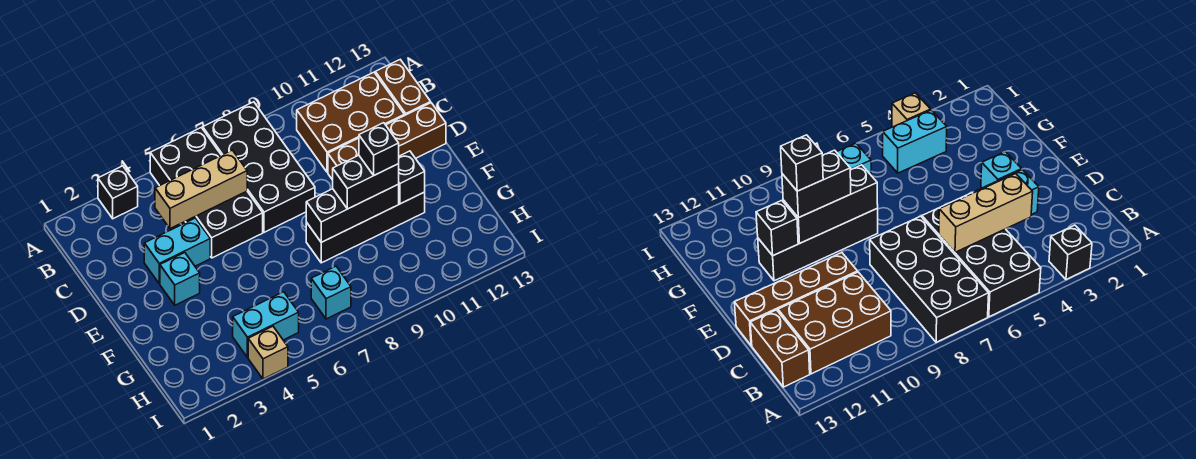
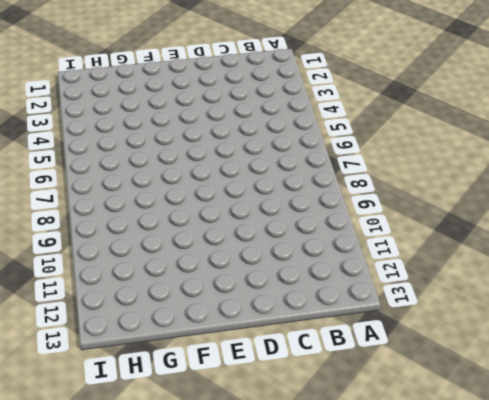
none -> black 1x1 brick [98,166,138,219]
none -> black 2x4 brick [150,128,263,258]
none -> black 2x4 brick [203,102,315,232]

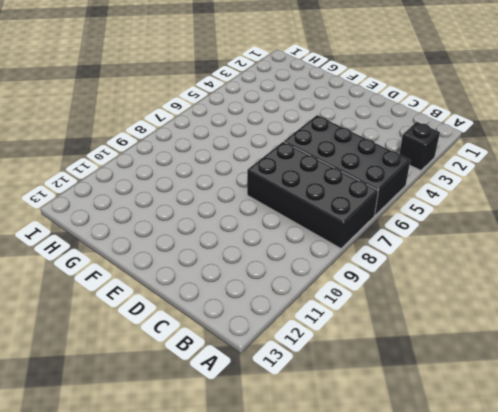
none -> brown 2x3 brick [297,72,404,172]
none -> brown 1x2 brick [375,60,431,116]
none -> cyan 1x2 brick [144,218,210,284]

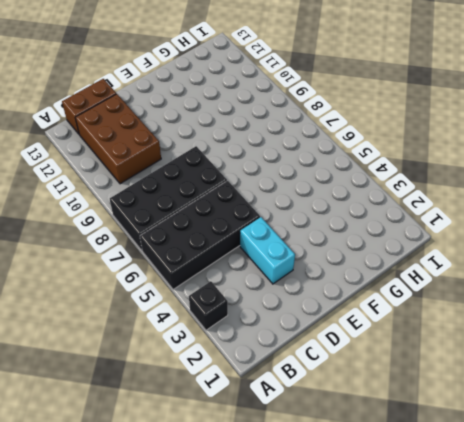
none -> brown 1x4 brick [328,103,446,180]
none -> cyan 1x1 brick [160,253,200,305]
none -> black 1x4 brick [306,192,425,263]

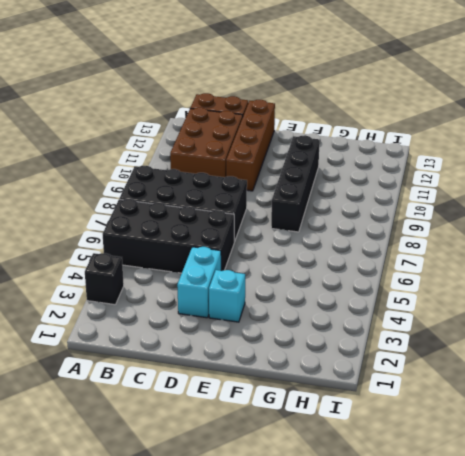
none -> cyan 1x2 brick [233,292,299,357]
none -> cyan 1x1 brick [311,266,351,319]
none -> tan 1x1 brick [248,326,288,379]

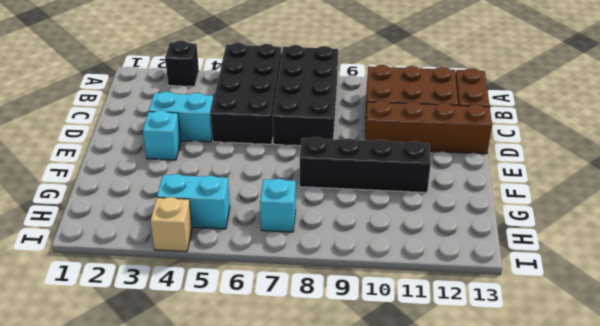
none -> tan 1x3 brick [155,150,247,229]
none -> black 1x3 brick [306,185,399,242]
none -> black 1x1 brick [398,151,425,204]

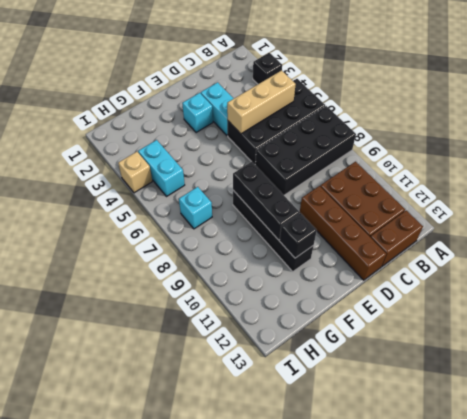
tan 1x3 brick [227,71,296,134] -> tan 1x3 brick turned to [155,150,247,229]
none -> black 1x2 brick [333,155,399,209]
none -> black 1x1 brick [359,123,399,175]

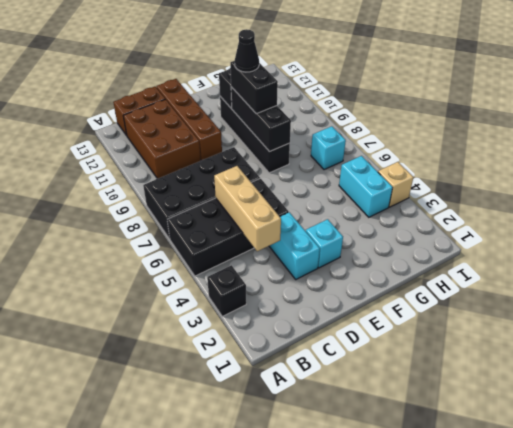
black 1x1 cone [235,29,259,72] -> black 1x1 brick [359,123,399,175]

